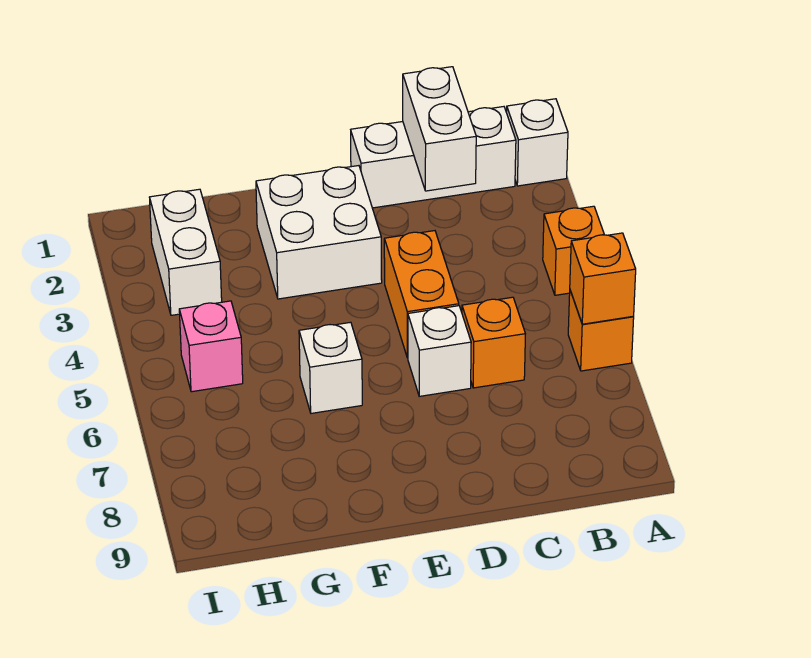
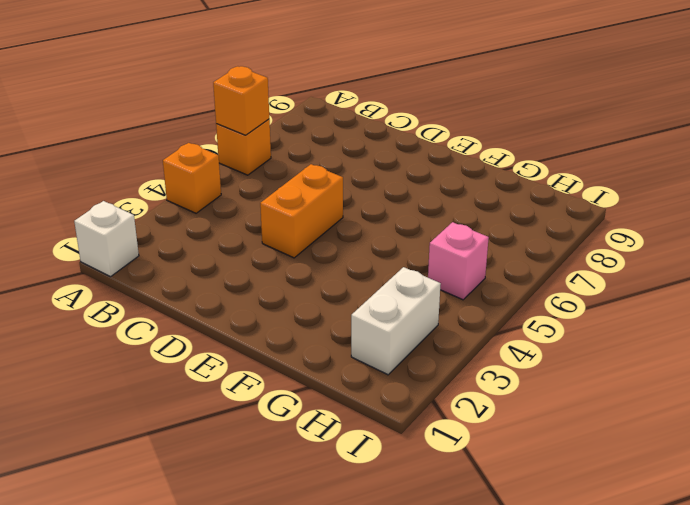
none -> white 1x3 brick [351,107,516,208]
none -> orange 1x1 brick [462,297,525,388]
none -> white 1x1 brick [408,306,471,396]

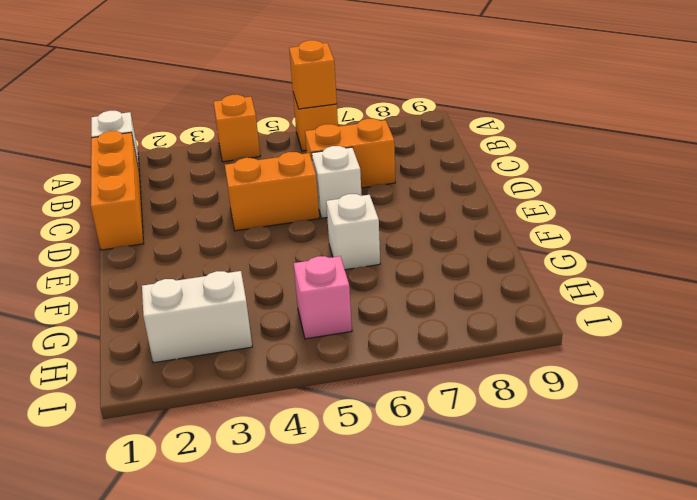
orange 1x3 brick [91,131,144,250] -> white 1x3 brick [351,107,516,208]
orange 1x2 brick [305,119,395,188] -> orange 1x1 brick [462,297,525,388]
none -> white 2x2 brick [256,166,382,299]
none -> white 1x2 brick [403,67,476,191]

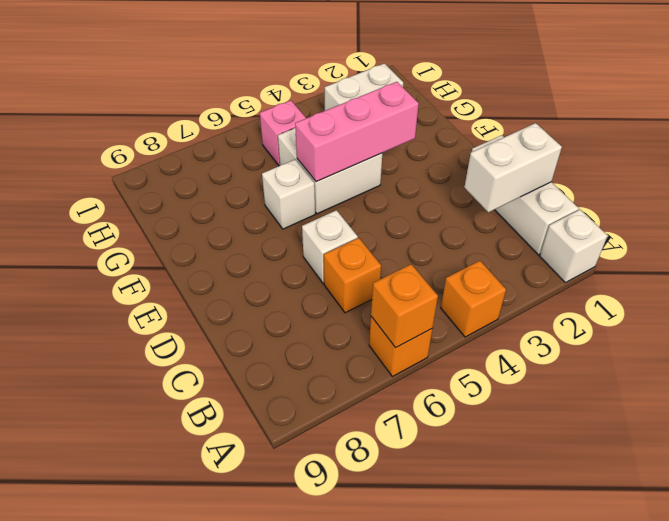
pink 1x3 brick [295,82,419,182] -> none
white 2x2 brick [278,128,382,214] -> white 2x2 brick moved to [256,166,382,299]
none -> orange 1x2 brick [384,231,459,358]

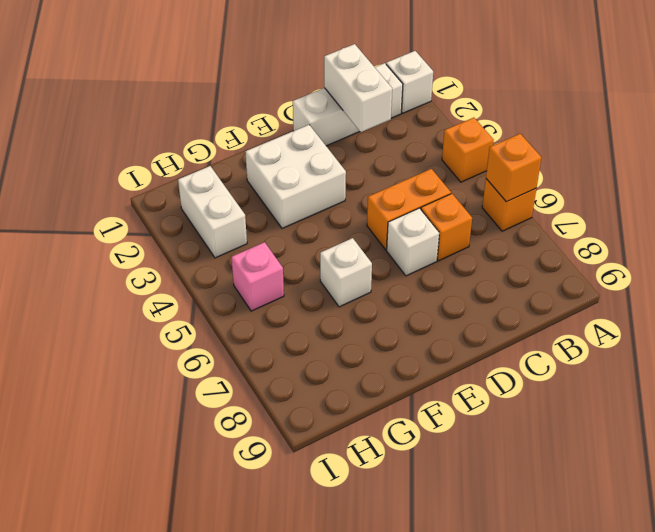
orange 1x2 brick [367,169,451,250] -> orange 1x2 brick turned to [384,231,459,358]

